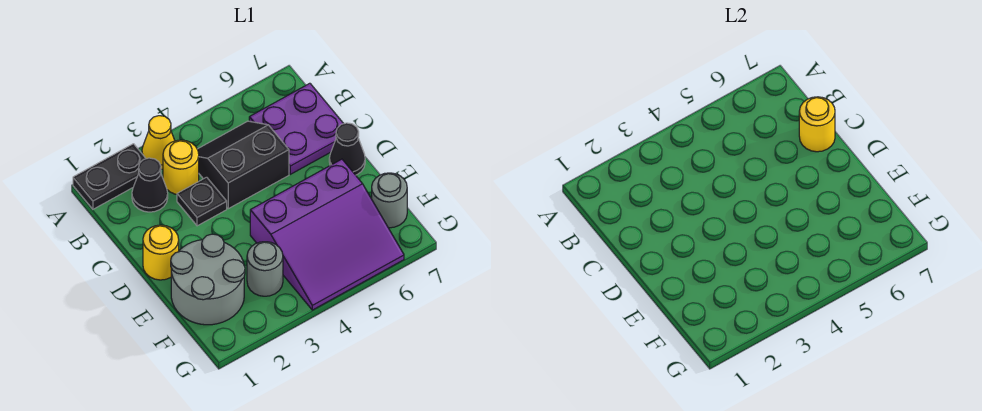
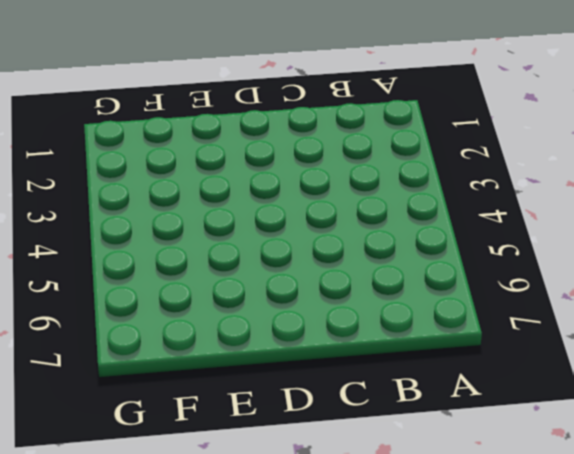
none -> black 1x2 plate [73,144,146,209]
none -> yellow 1x1 cone [142,116,175,169]
none -> black 1x1 cone [132,158,168,212]

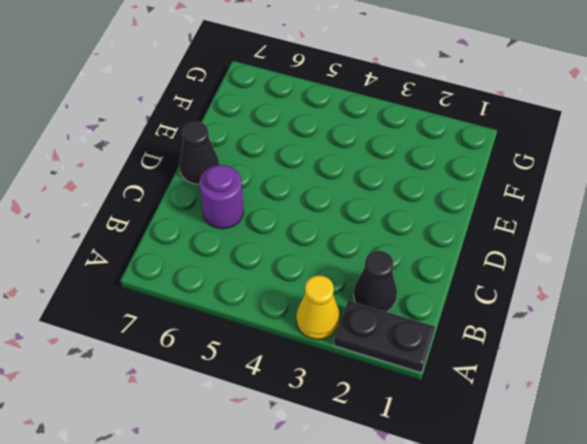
purple 1x1 round brick [199,165,244,229] -> purple 2x2 plate [249,83,344,174]
none -> yellow 1x1 round brick [163,140,199,194]
none -> black 2x2 slope [197,121,289,209]
none -> black 1x1 plate [177,177,227,226]

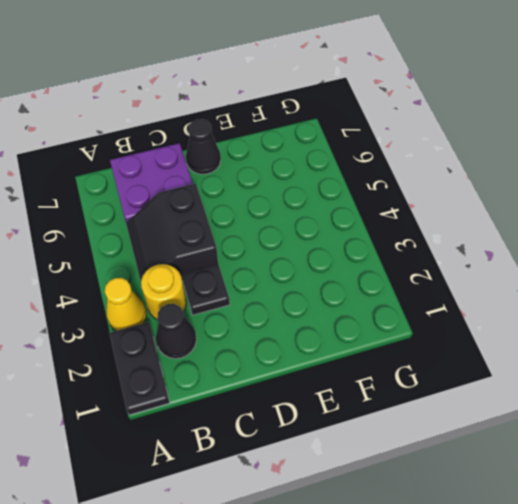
none -> yellow 1x1 round brick [143,225,179,280]
none -> grey 2x2 round brick [171,234,245,325]
none -> purple 3x3 slope [250,159,404,310]

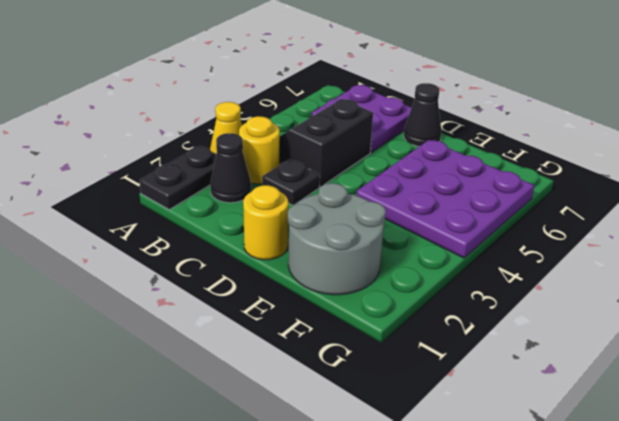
purple 3x3 plate [356,140,534,258] -> purple 3x3 slope [250,159,404,310]
none -> grey 1x1 round brick [247,242,283,296]
none -> grey 1x1 round brick [372,173,407,228]
none -> yellow 1x1 round brick [799,97,835,152]

